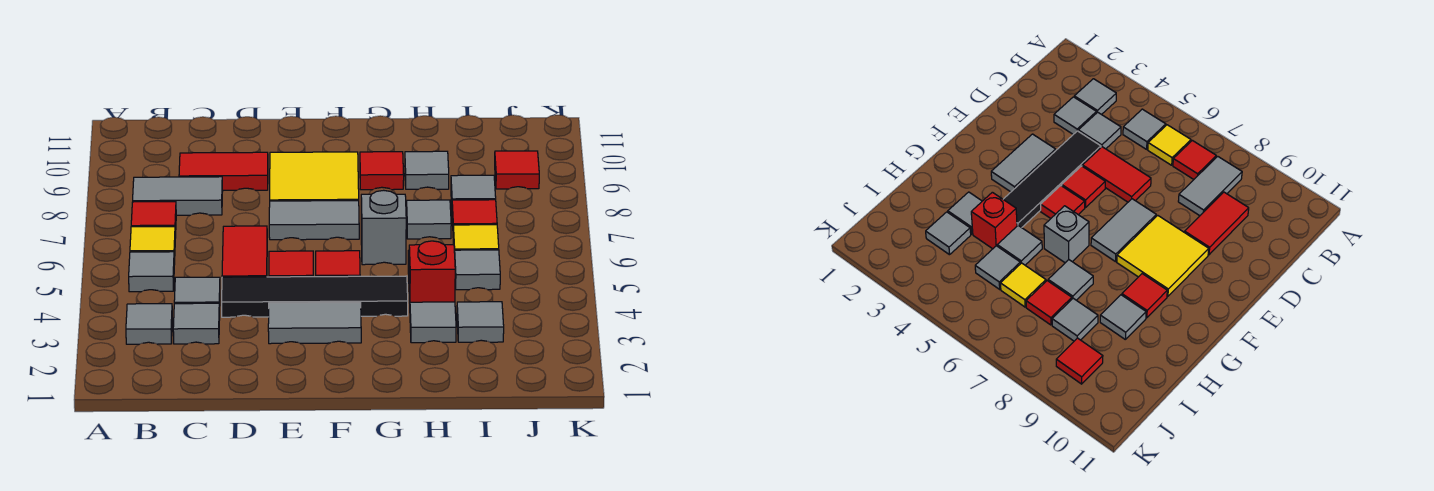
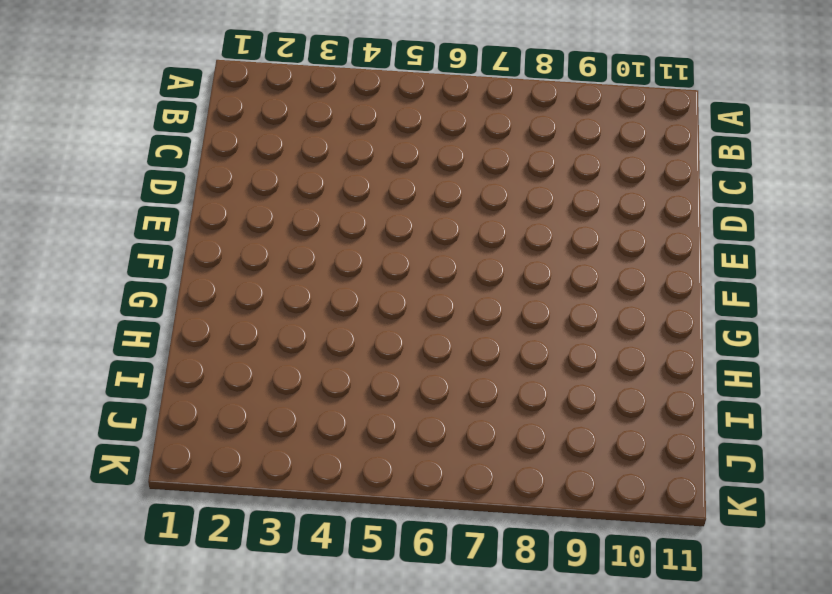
none -> grey 1x1 tile [126,304,172,344]
none -> grey 1x1 tile [129,252,174,292]
none -> yellow 1x1 tile [130,227,175,265]

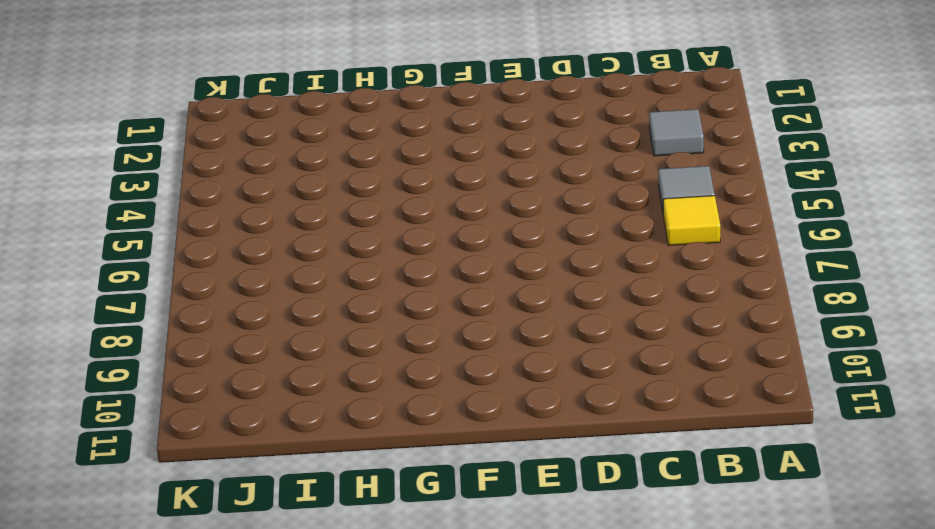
none -> red 1x1 tile [131,202,176,238]
none -> grey 1x2 tile [133,177,223,215]
none -> grey 1x1 tile [173,303,220,344]

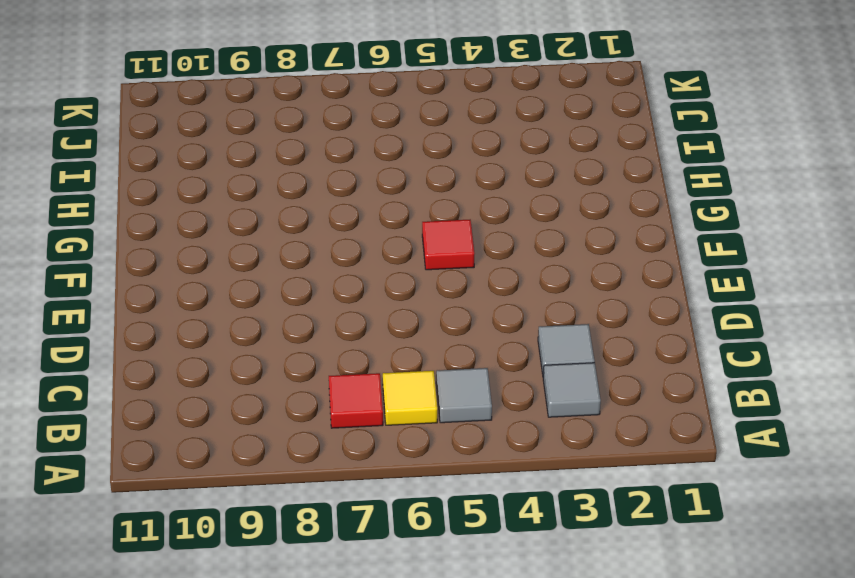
none -> grey 1x2 tile [133,177,223,215]
none -> grey 1x1 tile [174,277,220,316]
none -> red 1x2 tile [179,152,268,190]

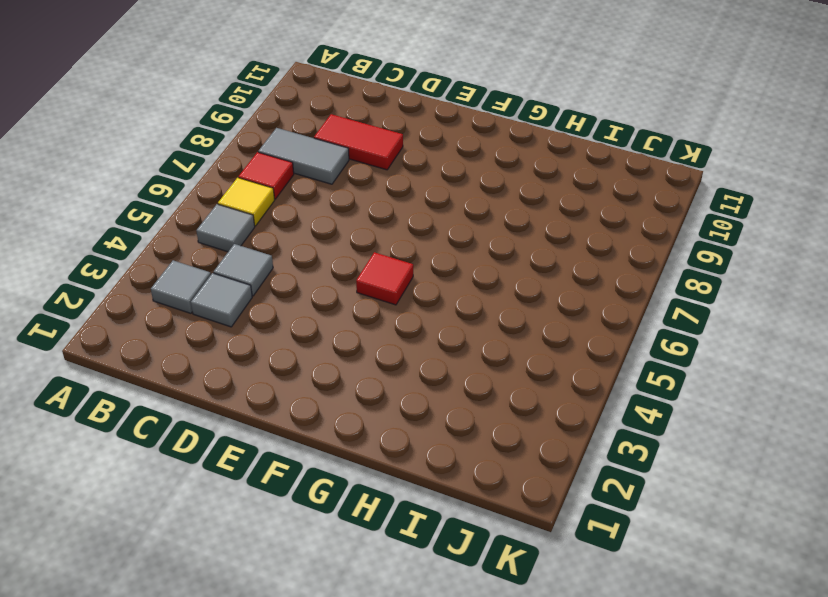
none -> black 1x4 tile [222,276,408,317]
none -> red 1x2 tile [222,226,267,277]
none -> grey 1x2 tile [268,303,361,344]

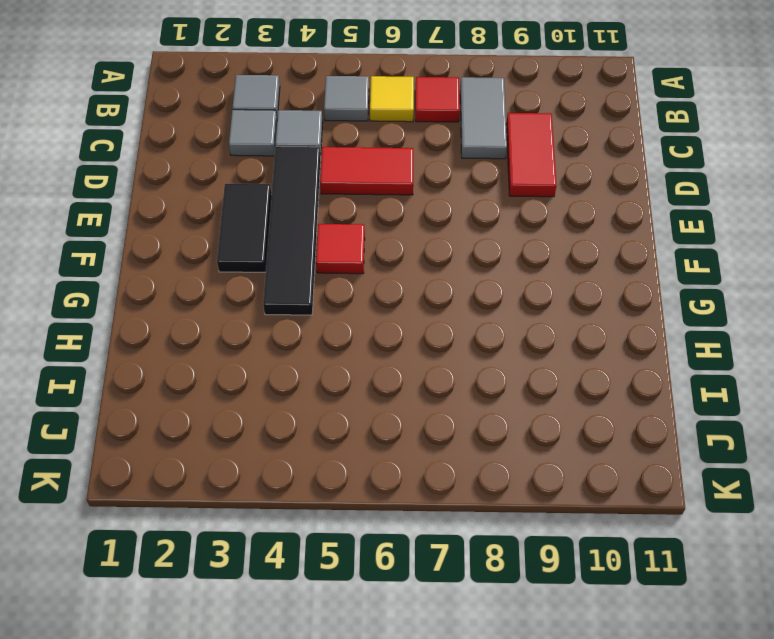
black 1x2 tile [217,184,272,272] -> grey 1x2 tile [268,303,361,344]
none -> red 1x1 tile [269,251,313,277]
none -> grey 1x2 tile [269,201,359,240]
none -> yellow 2x2 tile [270,152,359,201]

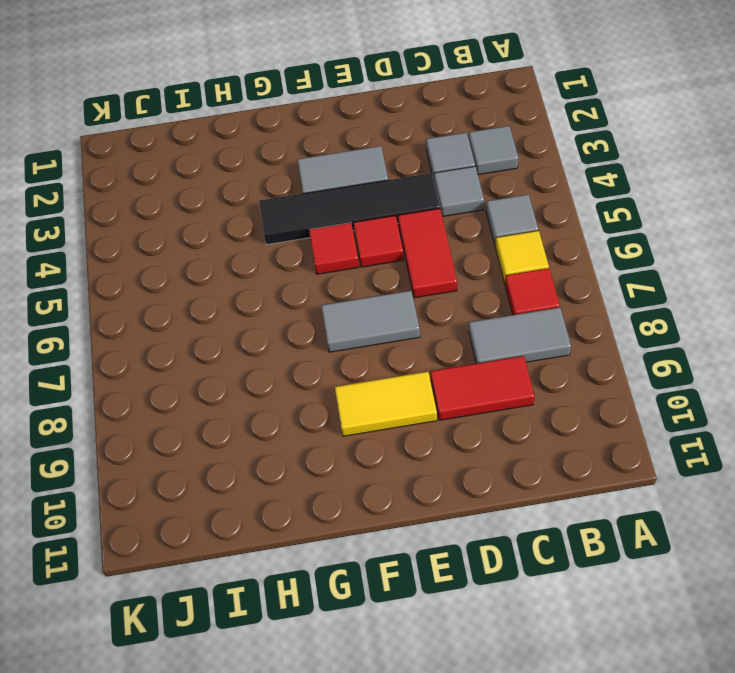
yellow 1x2 tile [335,372,437,436] -> yellow 2x2 tile [270,152,359,201]
none -> grey 1x1 brick [361,190,406,265]
none -> red 1x1 tile [360,152,404,190]
none -> grey 1x1 tile [410,302,456,343]

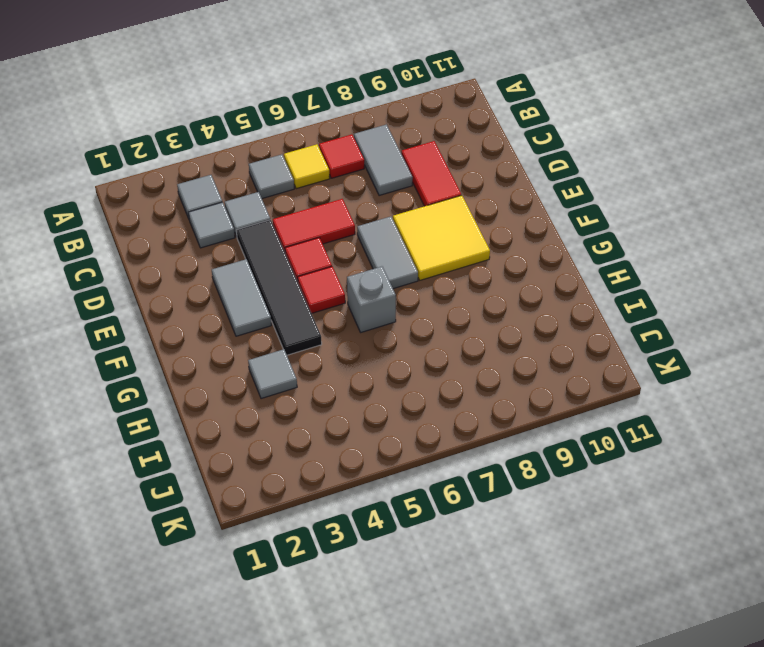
none -> red 1x1 tile [360,152,404,190]
none -> red 1x1 brick [409,241,455,303]
none -> grey 1x1 tile [997,226,1042,265]

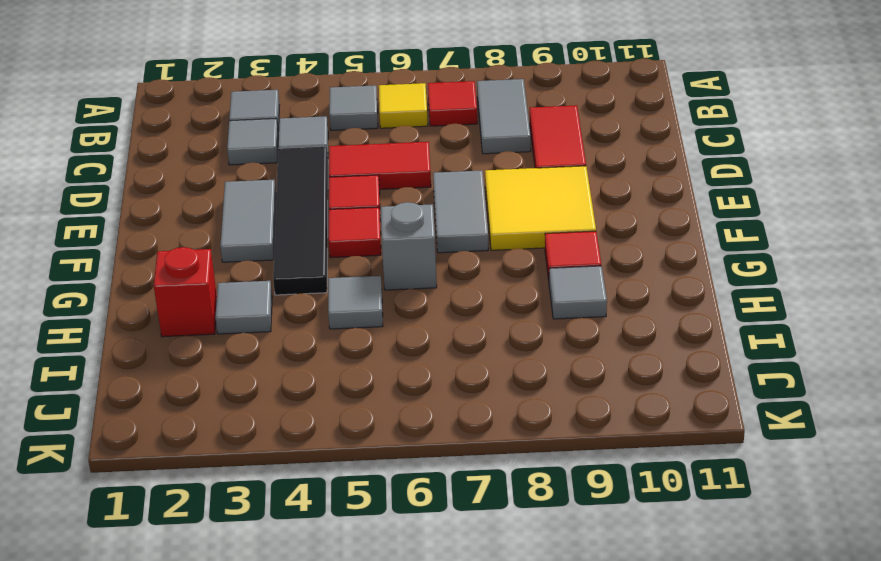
red 1x1 brick [154,247,217,337] -> red 1x1 brick moved to [409,241,455,303]
none -> grey 1x1 tile [406,200,451,239]
none -> grey 1x1 tile [457,302,504,342]
none -> grey 1x1 tile [455,250,500,290]

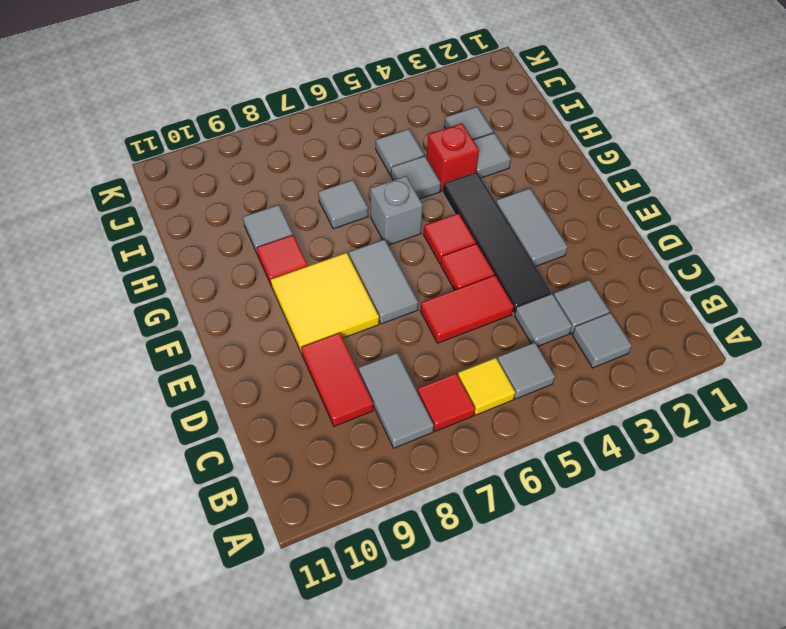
none -> yellow 1x1 tile [453,225,499,253]
none -> red 1x1 tile [452,200,497,225]
none -> grey 1x1 tile [451,175,496,203]

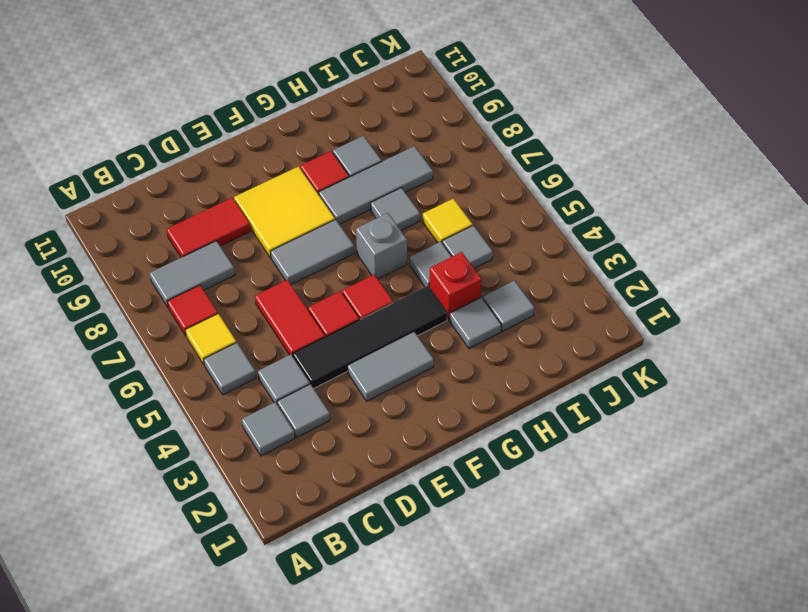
grey 1x3 tile [319,146,433,224] -> grey 1x1 tile [451,175,496,203]
none -> red 1x1 tile [452,200,497,225]
none -> red 1x1 tile [495,151,539,189]

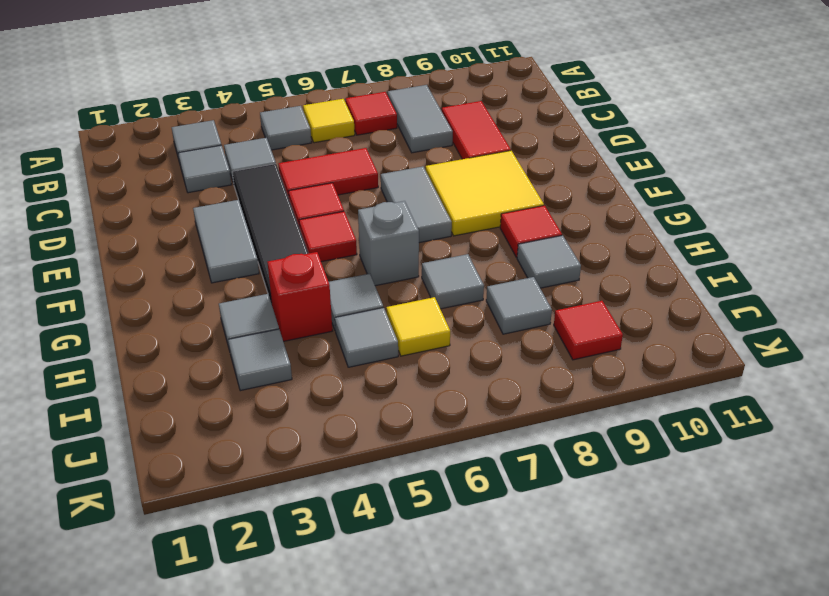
none -> red 1x1 tile [452,200,497,225]

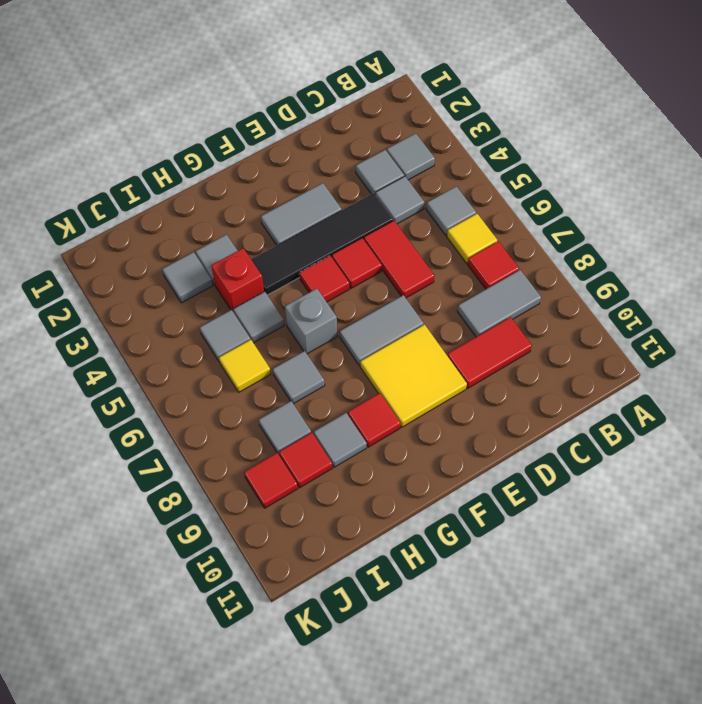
red 1x1 tile [279,433,332,487] -> red 1x1 tile moved to [452,200,497,225]

